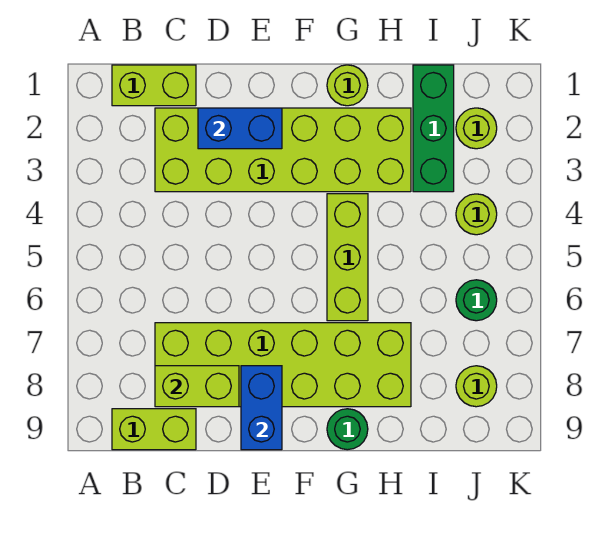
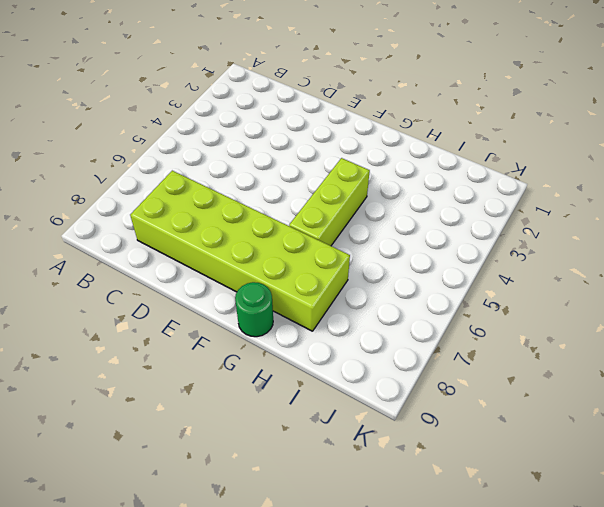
none -> lime 1x2 brick [112,65,196,106]
none -> lime 1x2 brick [112,409,196,450]
none -> lime 2x6 brick [155,108,411,192]

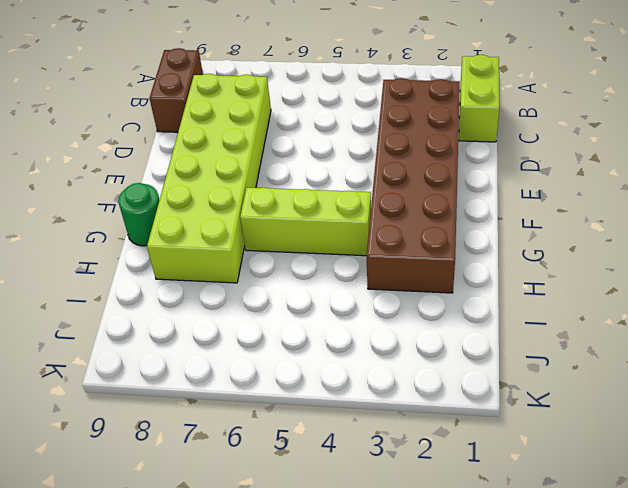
brown 1x2 brick [149,48,203,132] -> lime 1x2 brick [112,409,196,450]
brown 2x6 brick [367,78,460,293] -> lime 2x6 brick [155,108,411,192]
none -> lime 1x1 round brick [327,65,368,106]
none -> green 1x3 brick [413,65,454,192]
none -> lime 1x1 round brick [456,108,497,149]

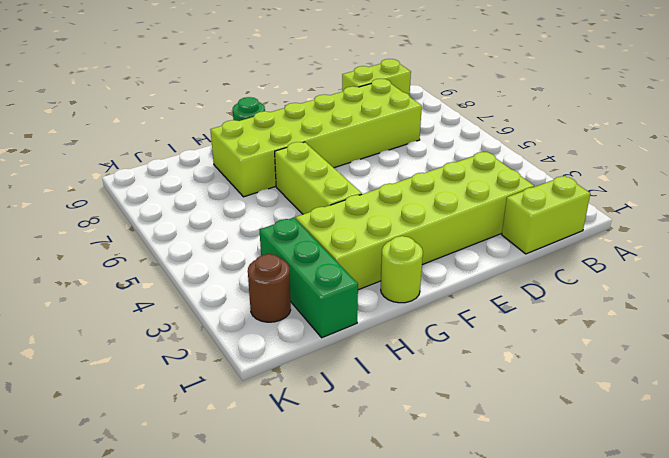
brown 1x1 round brick [248,254,291,322] -> lime 1x1 round brick [456,108,497,149]
none -> lime 1x1 round brick [456,194,497,235]
none -> green 1x1 round brick [456,280,497,321]
none -> lime 1x1 round brick [456,366,497,407]

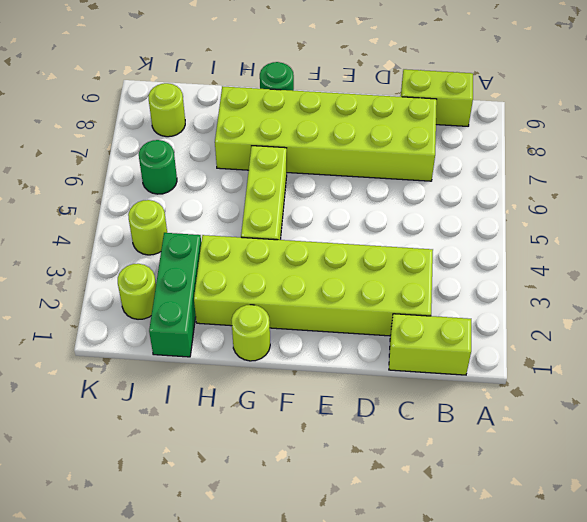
none -> lime 1x2 brick [155,366,239,407]
none -> blue 1x2 brick [198,108,282,149]
none -> blue 1x2 brick [241,366,282,450]

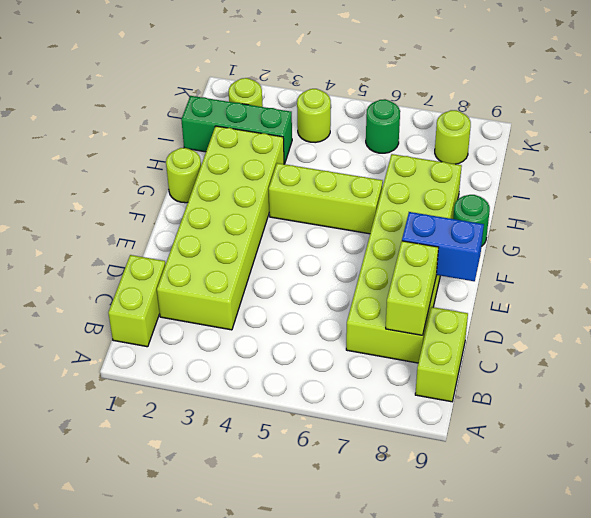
none -> blue 1x2 brick [198,108,282,149]

